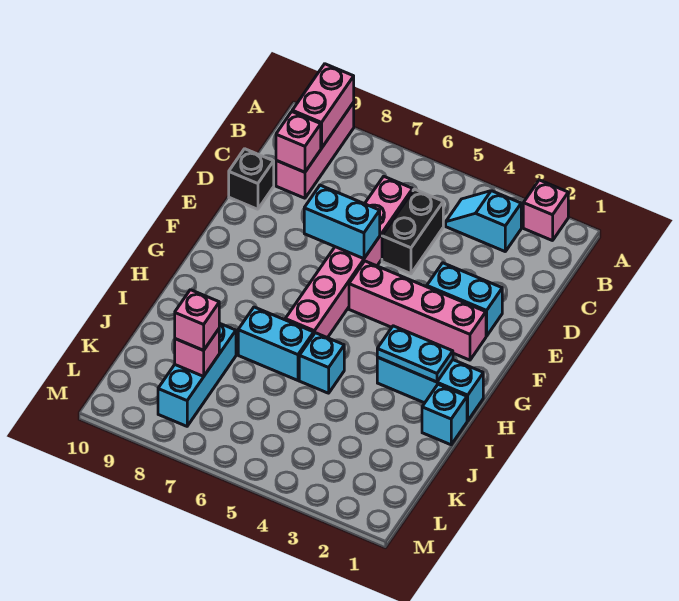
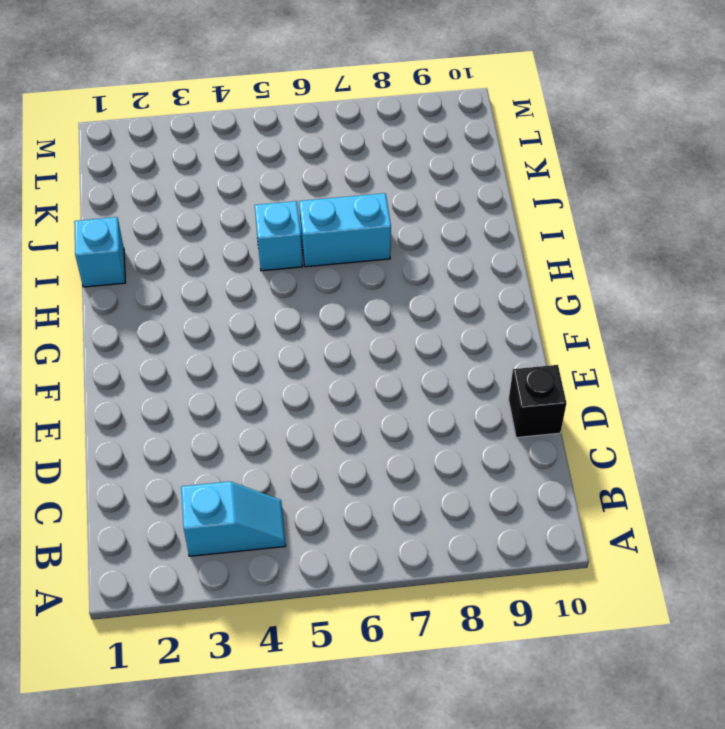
none -> pink 1x1 brick [523,180,568,241]
none -> pink 1x3 brick [276,103,354,198]
none -> black 1x2 brick [382,189,443,274]

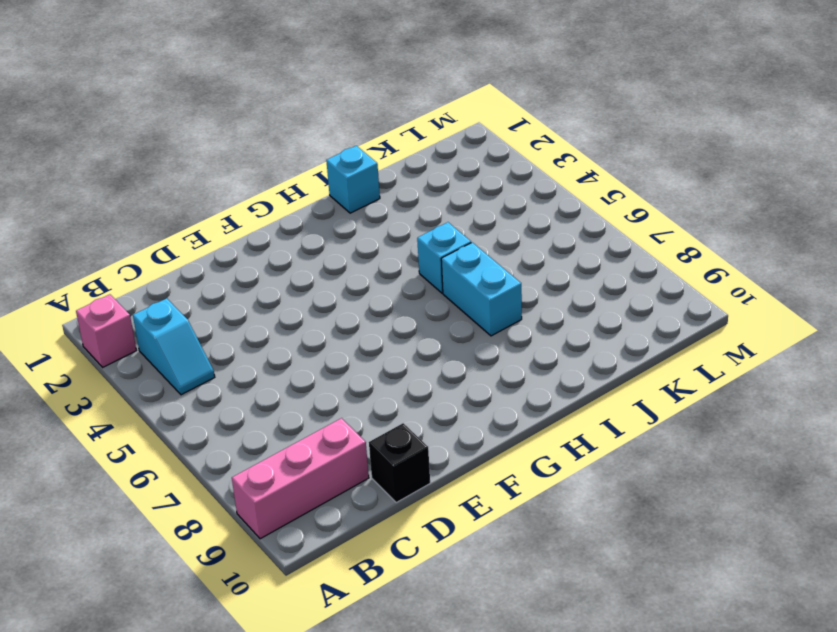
none -> black 1x2 brick [382,189,443,274]
none -> pink 1x6 brick [285,176,413,338]
none -> cyan 1x2 brick [427,263,502,336]

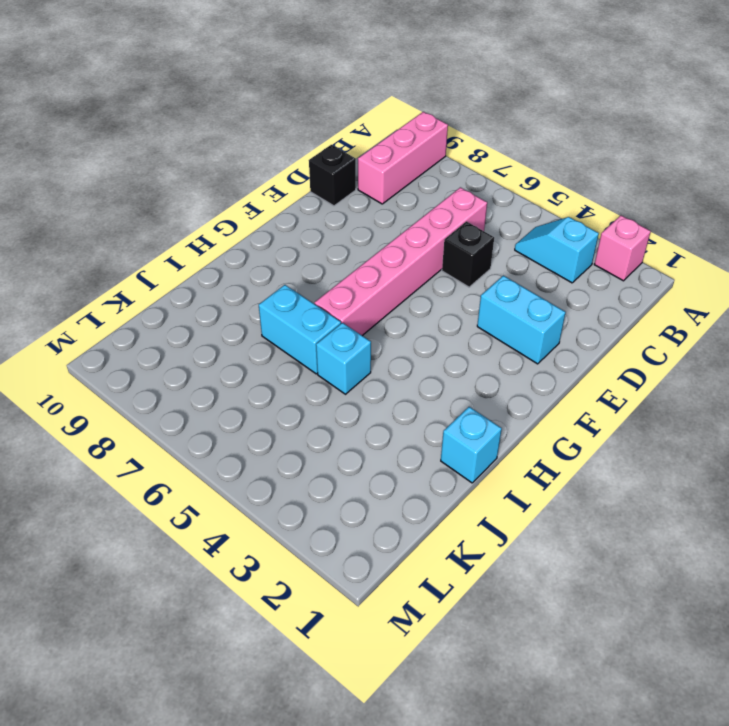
black 1x1 brick [442,222,494,287] -> black 1x2 brick [382,189,443,274]
none -> pink 1x4 brick [349,261,486,360]
none -> cyan 1x3 brick [377,357,483,421]
none -> cyan 1x3 brick [158,323,236,426]

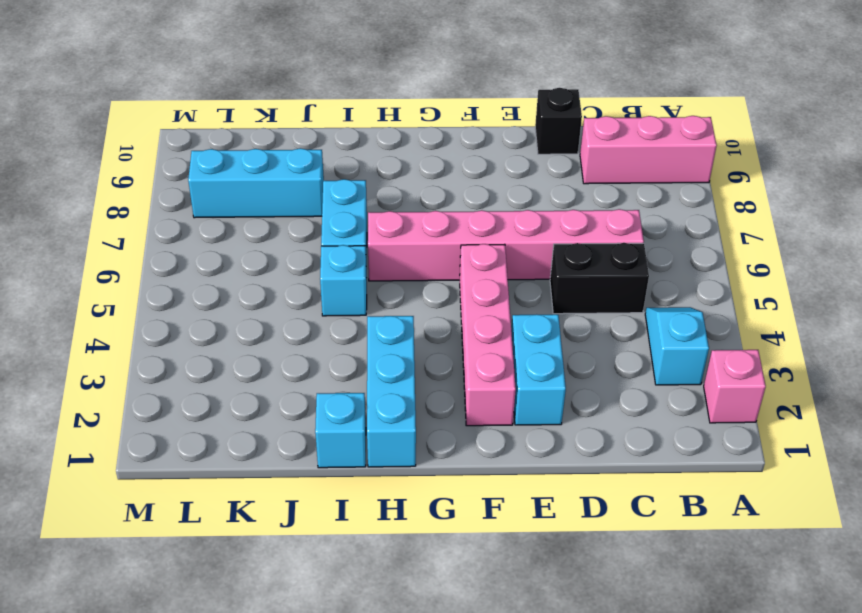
none -> pink 1x2 brick [292,64,354,148]
none -> pink 1x1 brick [276,112,321,172]
none -> cyan 1x2 brick [304,185,380,259]

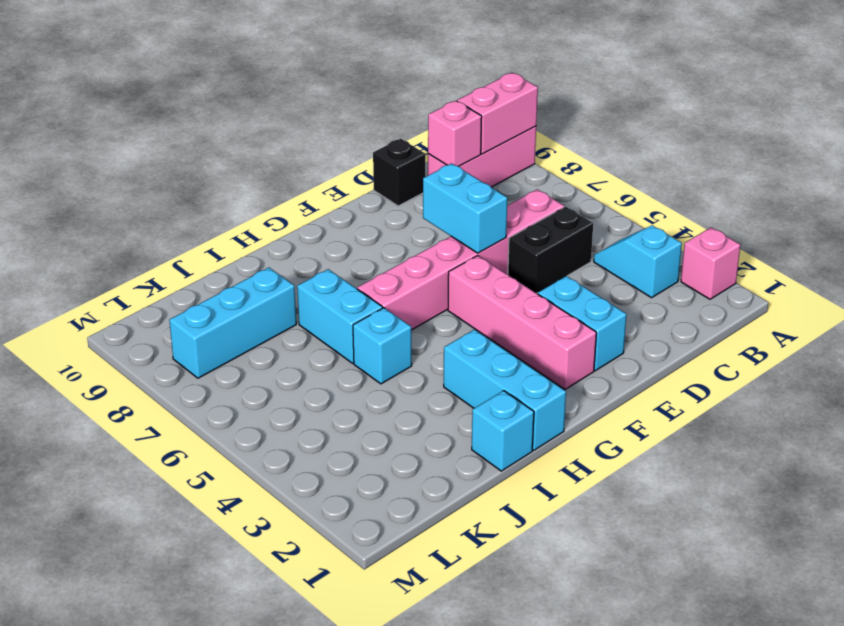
none -> cyan 1x2 plate [377,326,453,382]
none -> pink 1x1 brick [175,329,219,376]
none -> pink 1x1 brick [175,290,219,350]

